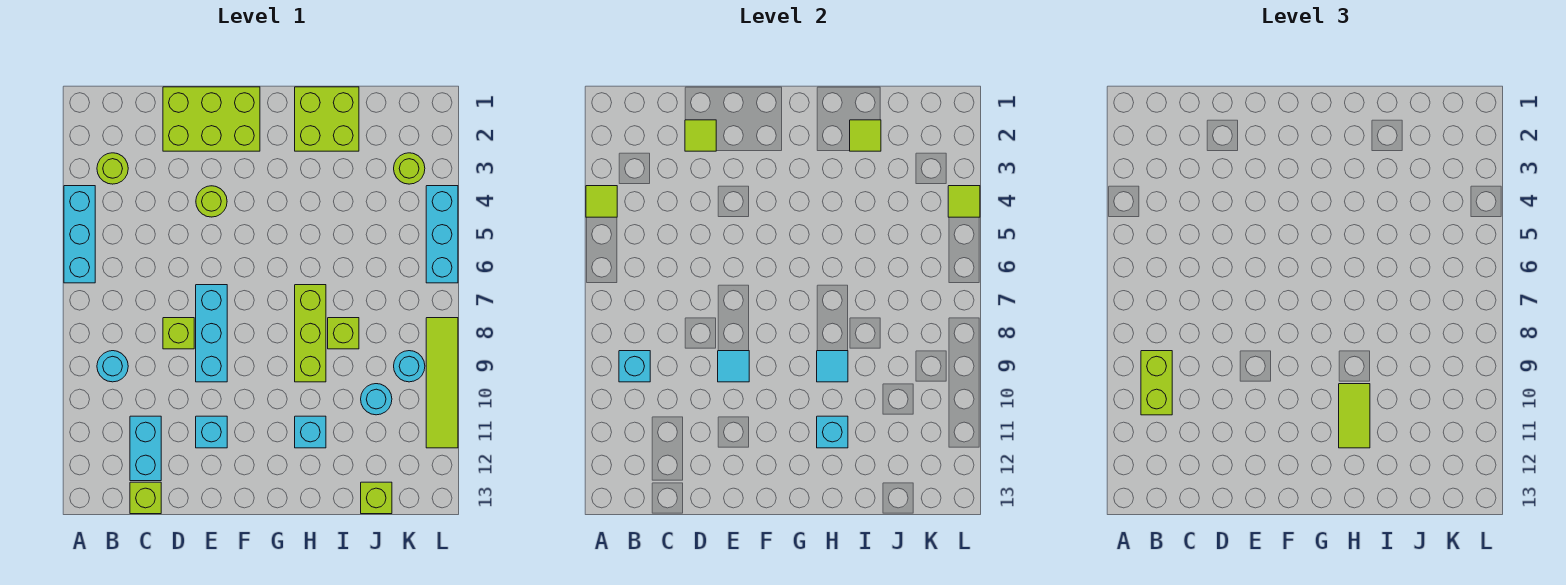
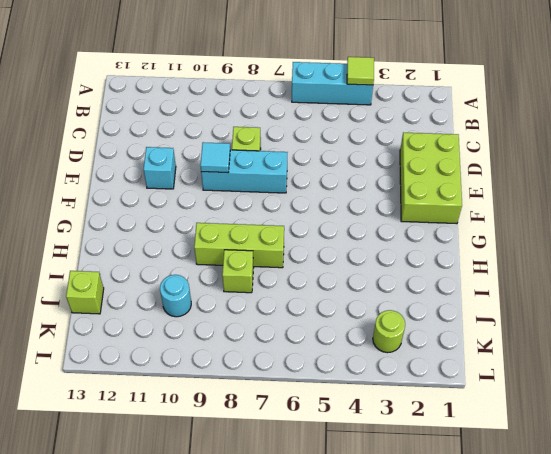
none -> lime 1x1 round brick [97,153,128,184]
none -> cyan 1x1 round brick [97,351,128,382]
none -> cyan 1x2 brick [130,416,161,481]
none -> lime 1x1 brick [130,482,161,514]

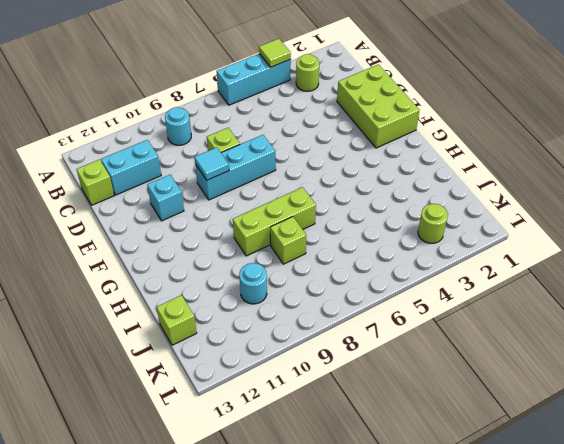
none -> lime 1x1 round brick [196,186,227,217]
none -> lime 2x2 brick [295,87,359,151]
none -> cyan 1x1 brick [295,416,326,448]
none -> cyan 1x1 round brick [394,351,425,382]

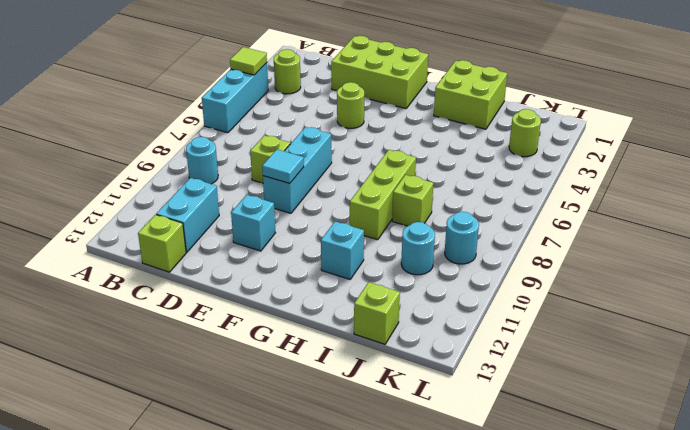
none -> cyan 1x3 brick [426,186,458,283]
none -> lime 1x4 tile [426,318,458,448]
none -> cyan 1x1 brick [619,351,650,382]
none -> lime 1x1 tile [685,120,716,151]

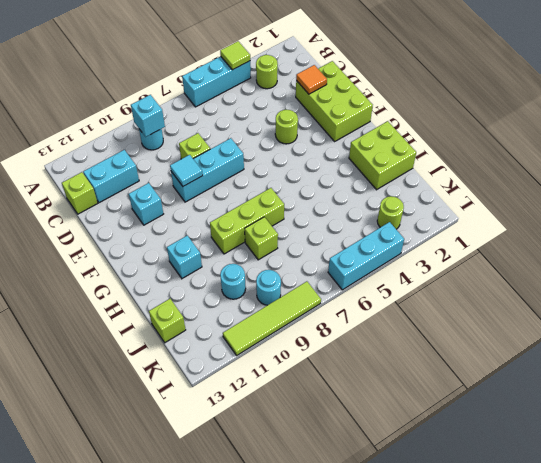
orange 1x1 tile [296,65,327,94] -> lime 1x1 tile [685,120,716,151]
none -> cyan 1x1 tile [817,351,848,382]
none -> cyan 1x1 brick [817,416,848,448]
none -> lime 1x1 tile [850,120,881,151]
none -> lime 1x1 tile [948,186,980,217]

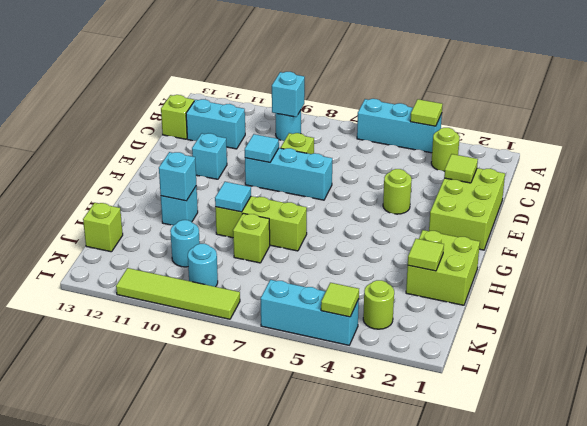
none -> lime 1x2 brick [1141,351,1172,415]
none -> lime 1x2 tile [1339,384,1370,448]

